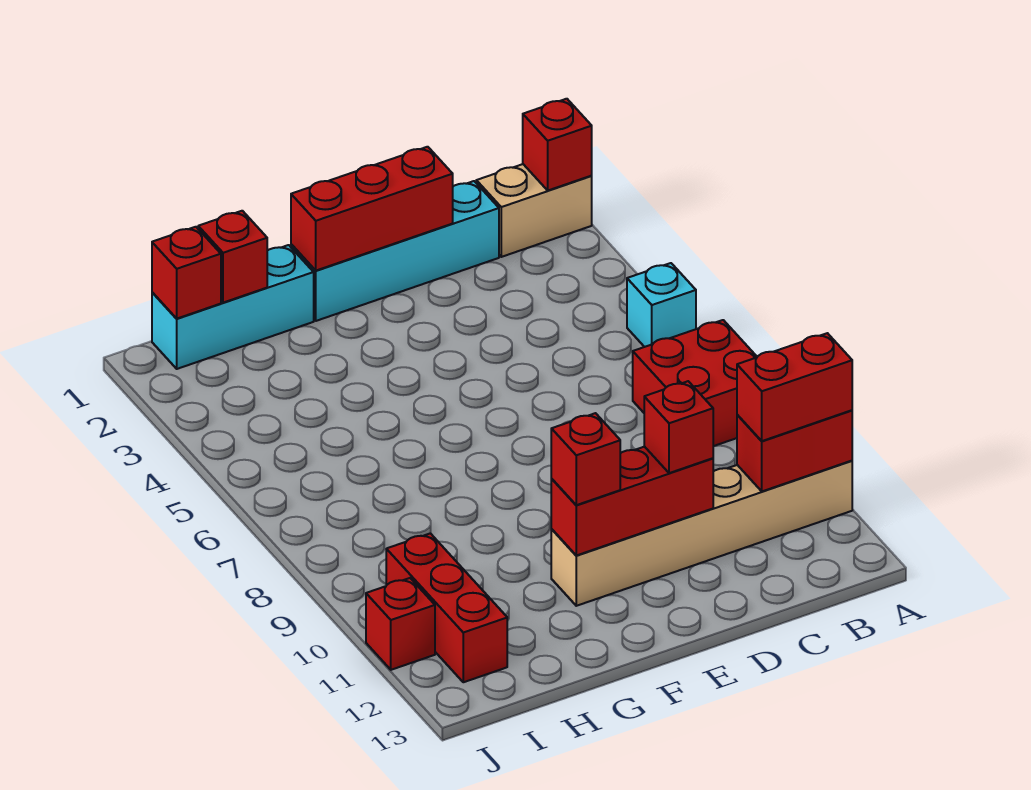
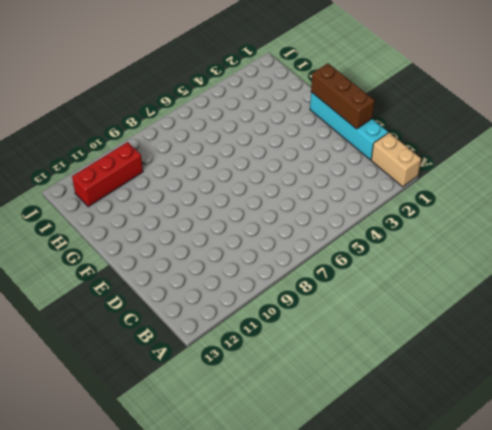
brown 1x3 brick [311,63,375,129] -> red 1x3 brick [291,147,453,271]
none -> cyan 1x1 brick [627,263,696,347]
none -> red 2x2 brick [633,320,757,446]
none -> tan 1x6 brick [551,461,852,606]

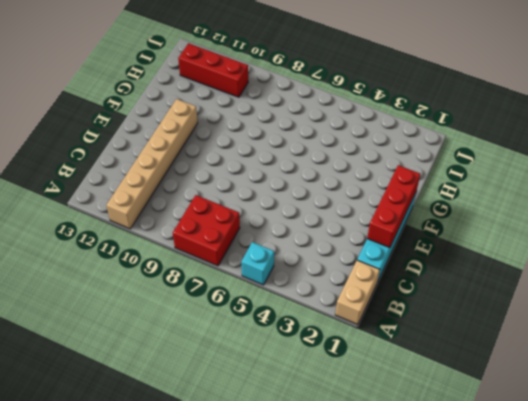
none -> cyan 1x3 brick [152,245,314,369]
none -> red 1x1 brick [366,578,435,670]
none -> red 1x1 brick [523,99,592,190]

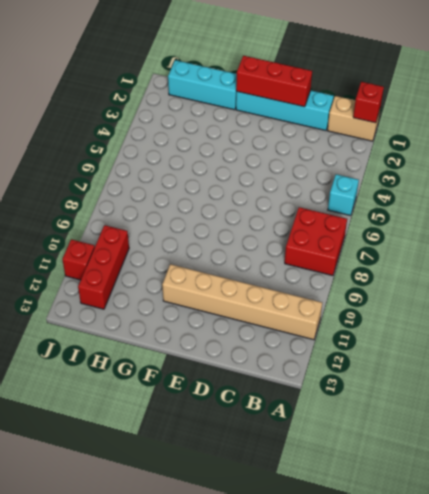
none -> red 1x2 brick [737,410,852,491]
none -> red 1x3 brick [551,447,713,555]
none -> red 1x1 brick [198,211,267,303]

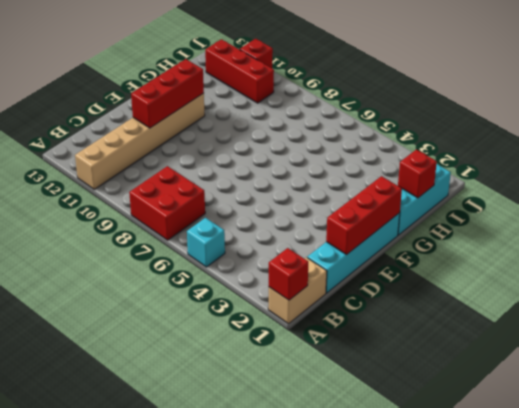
none -> red 1x2 brick [737,410,852,491]
none -> red 1x1 brick [152,227,221,319]
none -> red 1x2 brick [737,333,852,441]

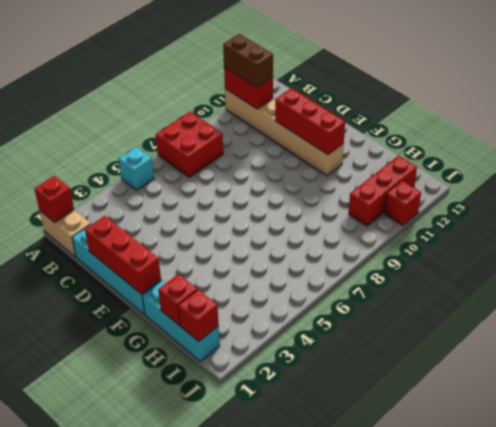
brown 1x2 brick [223,34,273,87] -> red 1x2 brick [737,333,852,441]
none -> red 1x1 brick [644,381,713,473]
none -> red 1x1 brick [551,413,620,505]

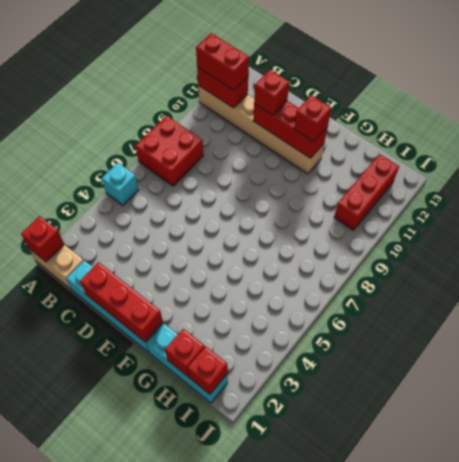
none -> red 1x1 brick [366,578,435,670]

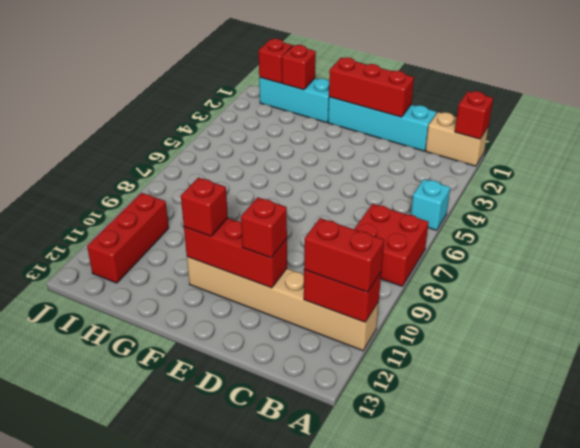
none -> red 1x1 brick [366,578,435,670]

